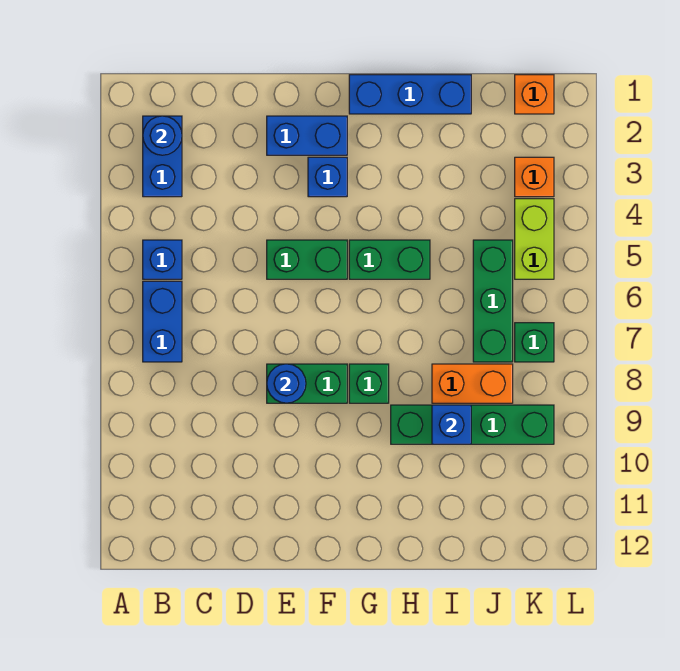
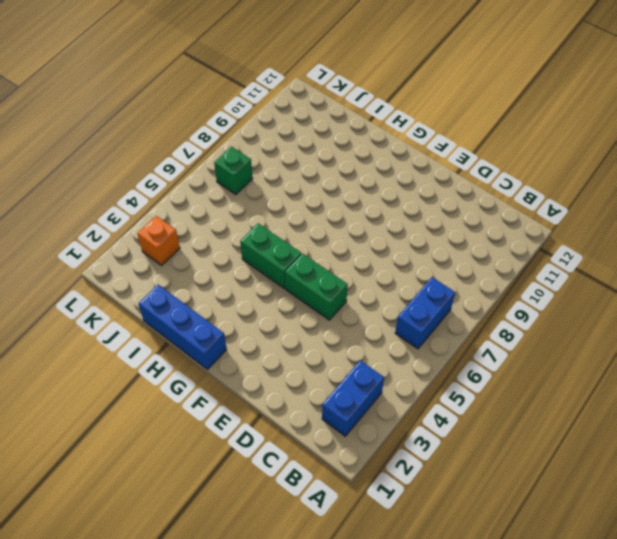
none -> blue 1x1 brick [143,240,182,279]
none -> blue 1x2 brick [267,116,347,155]
none -> green 1x2 brick [267,364,347,403]

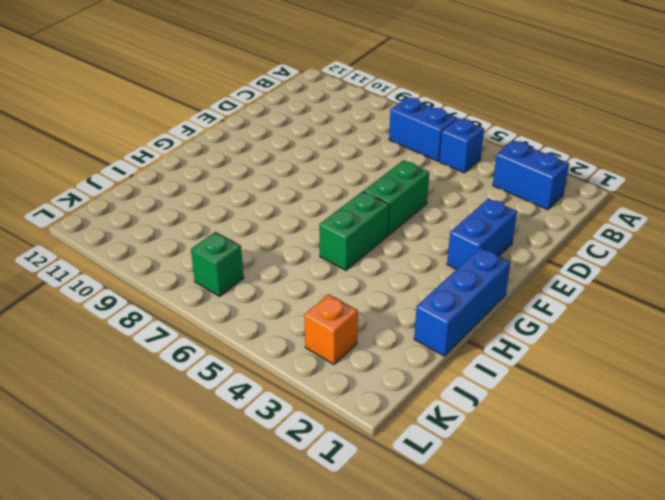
none -> green 1x2 brick [267,364,347,403]
none -> blue 1x1 brick [308,157,347,197]
none -> green 1x1 brick [349,364,389,403]

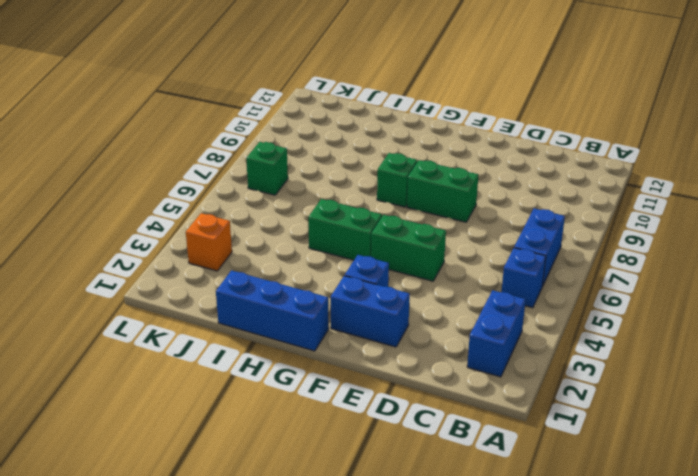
none -> green 1x4 brick [391,405,554,444]
none -> orange 1x2 brick [432,364,513,403]
none -> green 1x3 brick [473,240,513,362]

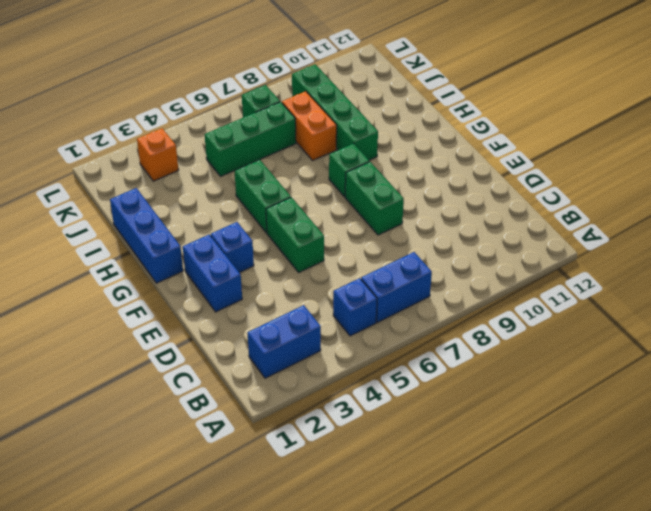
none -> orange 1x1 brick [515,75,554,114]
none -> lime 1x2 brick [515,199,554,279]
none -> blue 1x1 round brick [143,116,182,155]

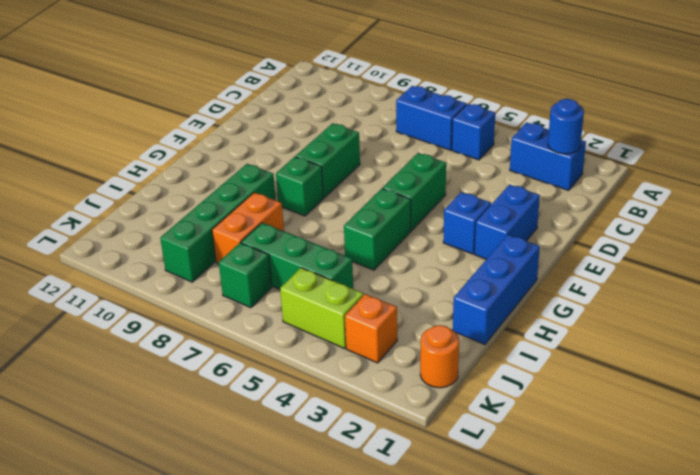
orange 1x1 round brick [420,325,459,388] -> orange 1x1 brick [515,75,554,114]
none -> blue 1x1 round brick [267,364,306,403]
none -> blue 1x1 brick [432,405,471,444]

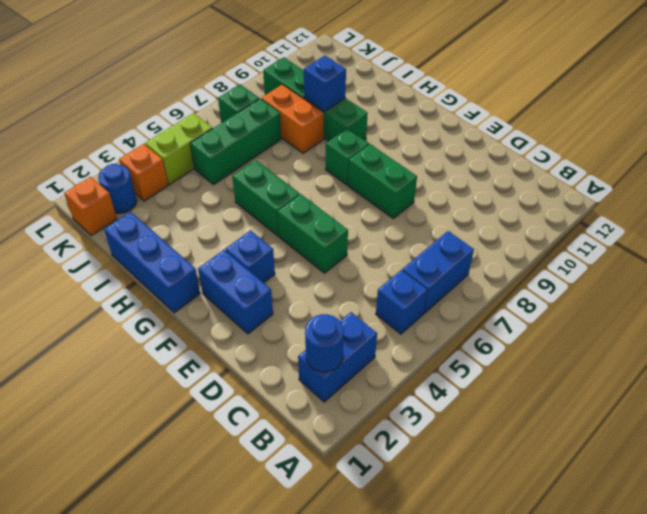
blue 1x1 round brick [98,164,137,213] -> blue 1x1 round brick moved to [267,364,306,403]

